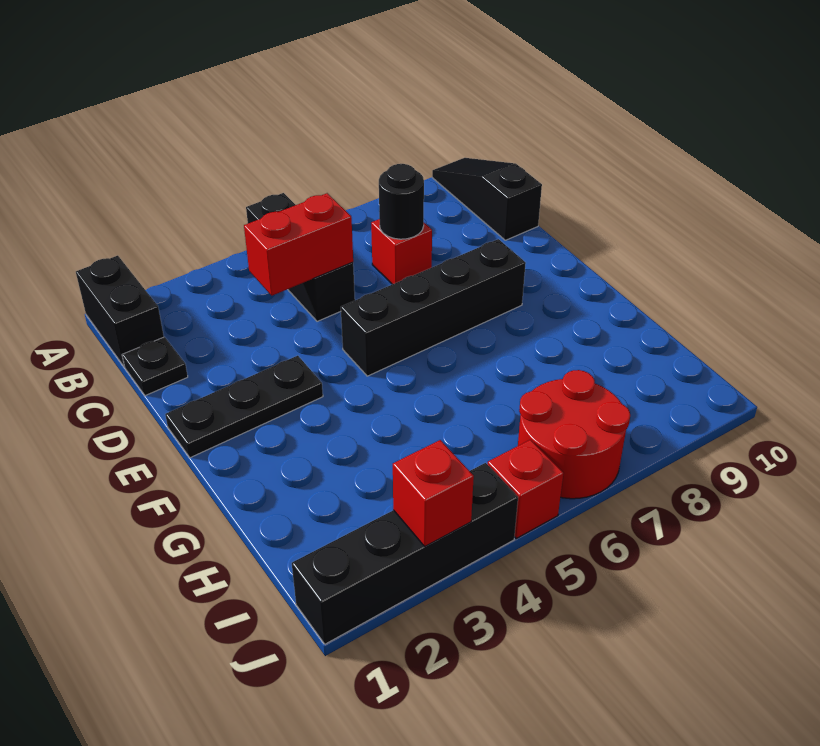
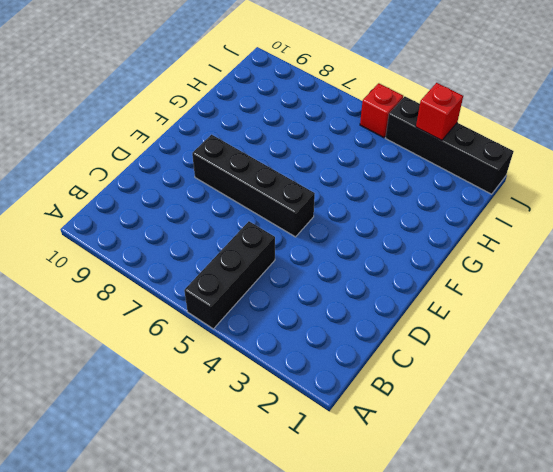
none -> black 1x2 brick [76,256,164,367]
none -> black 1x3 slope [432,158,542,240]
none -> black 1x1 plate [122,337,188,396]

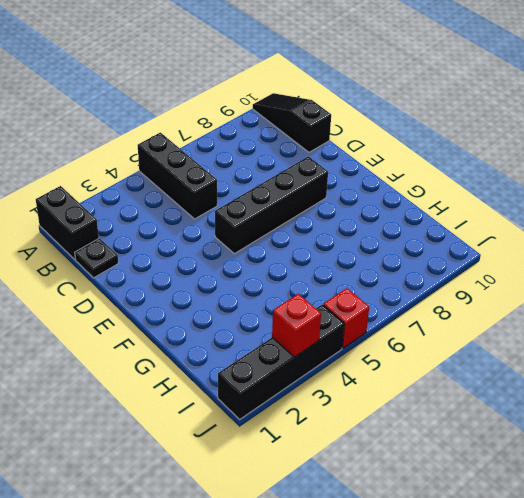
none -> red 1x1 brick [371,219,432,284]
none -> black 1x3 plate [165,356,323,458]
none -> red 2x2 round brick [518,370,630,499]

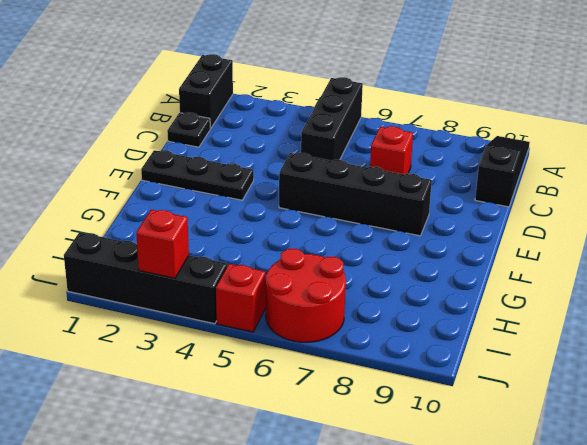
none -> red 1x2 brick [244,193,353,296]
none -> black 1x1 round brick [379,164,424,239]

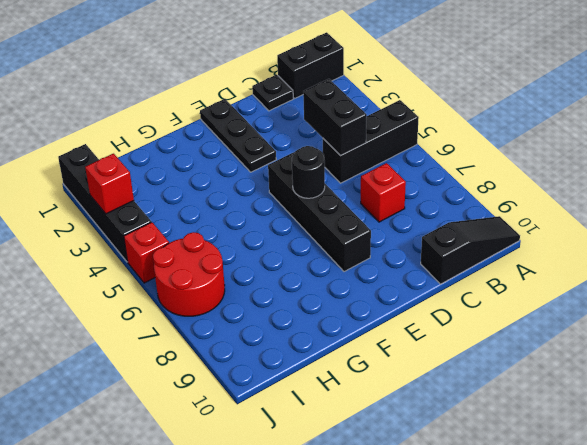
black 1x2 brick [303,79,367,156] -> red 1x2 brick [244,193,353,296]
black 1x1 round brick [292,146,325,198] -> black 1x1 round brick moved to [379,164,424,239]

